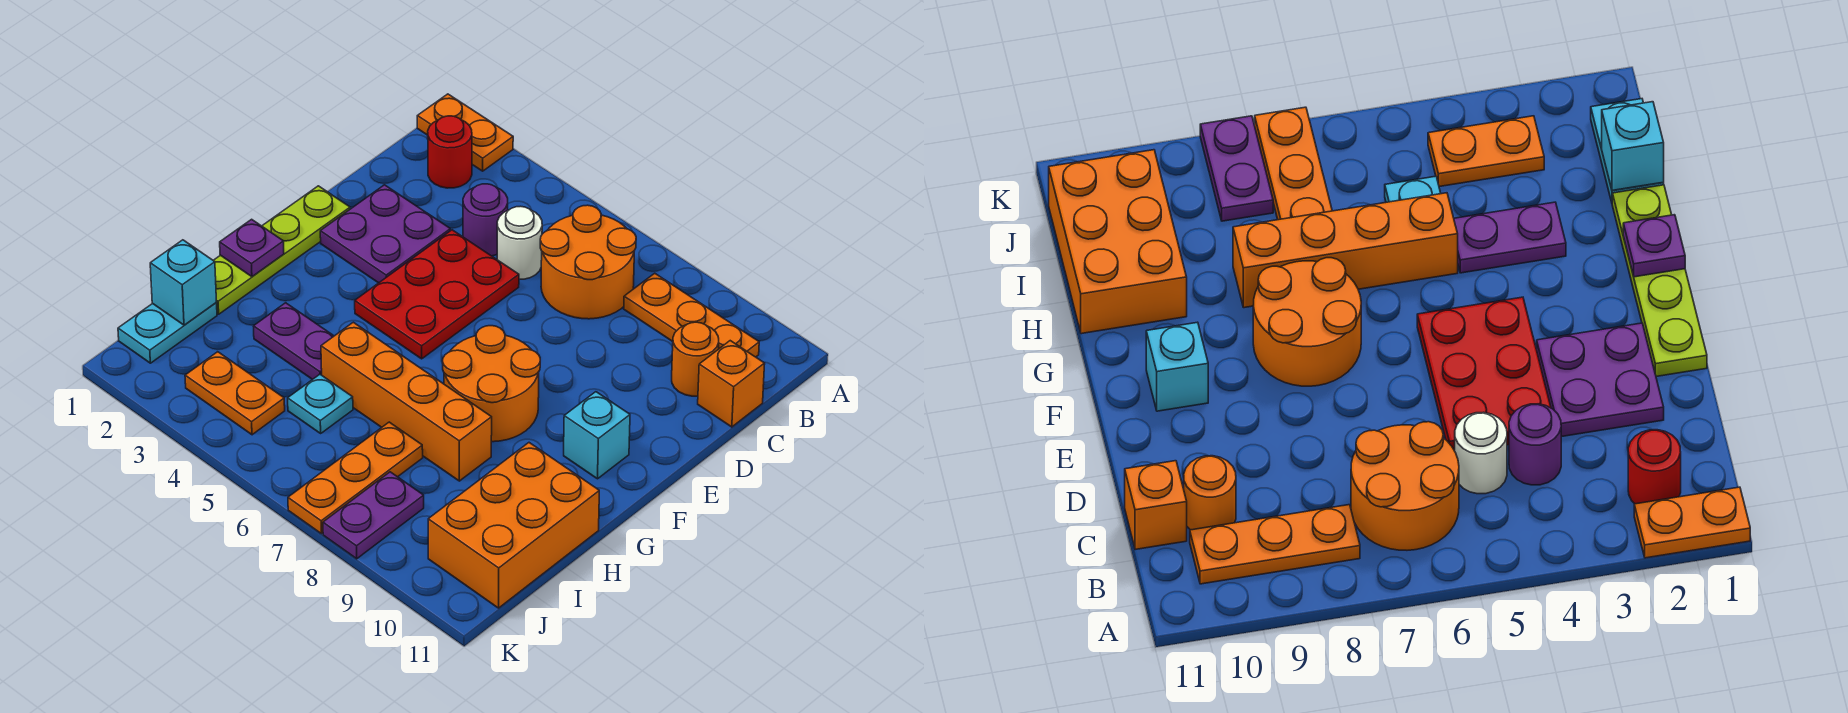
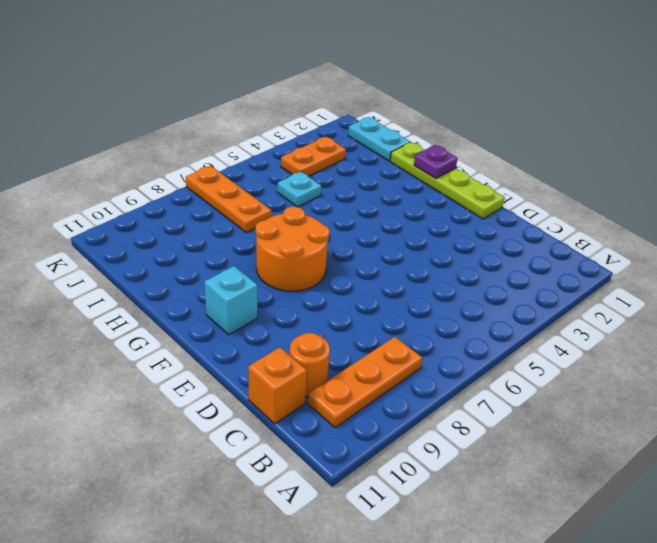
none -> orange 1x2 plate [417,94,513,171]
none -> red 1x1 round brick [428,116,472,188]
none -> orange 2x2 round brick [540,205,636,319]

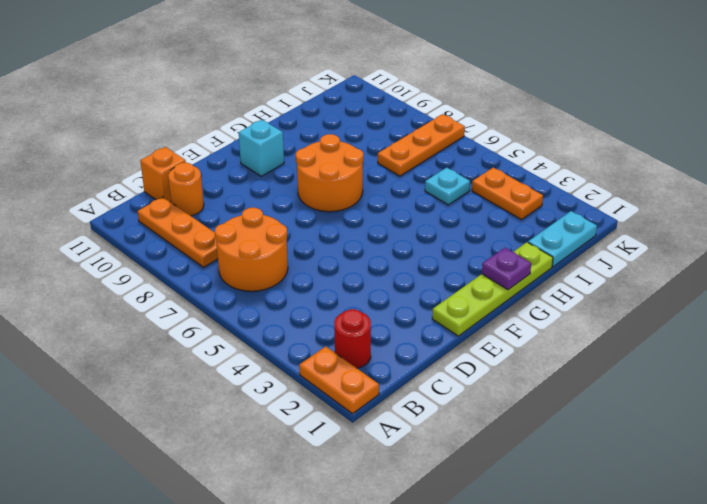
none -> purple 1x1 round brick [463,184,508,256]
none -> white 1x1 round brick [497,206,542,279]
none -> purple 2x2 plate [320,185,450,283]

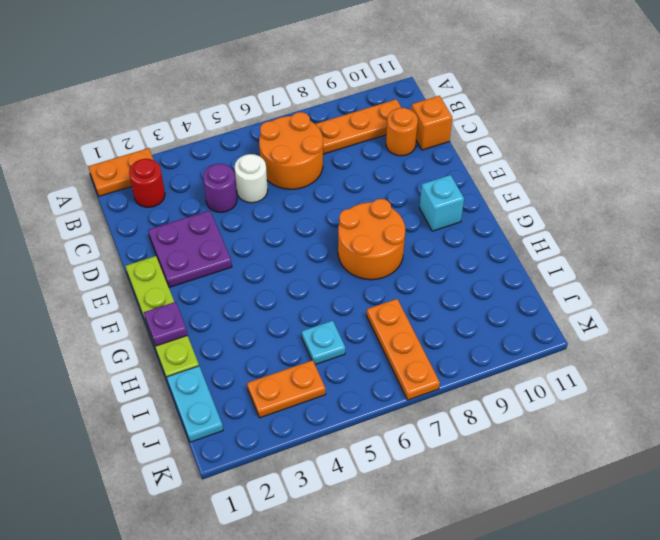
none -> red 2x3 plate [355,230,519,359]
none -> purple 1x2 plate [253,303,334,380]
none -> orange 1x4 brick [321,322,492,481]

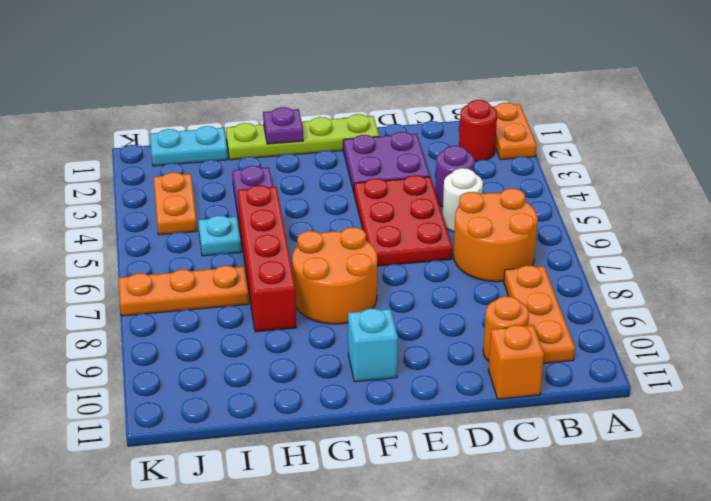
red 2x3 plate [354,175,452,266] -> red 2x3 plate turned to [355,230,519,359]
red 1x4 brick [238,185,296,332] -> orange 1x4 brick [321,322,492,481]
none -> orange 2x3 brick [428,443,599,608]
none -> purple 1x2 plate [323,472,424,559]
none -> cyan 1x1 brick [150,240,217,325]

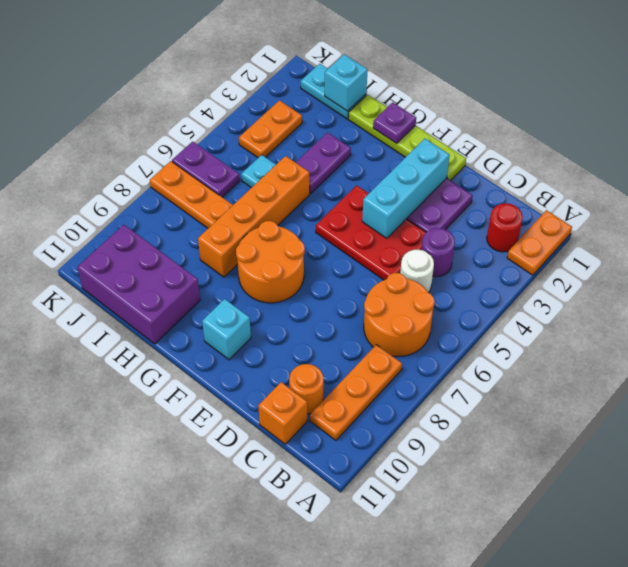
cyan 1x3 brick [362,139,450,238] -> none
purple 2x3 brick [77,225,200,344] -> orange 2x3 brick [428,443,599,608]
purple 1x2 plate [172,142,240,197] -> purple 1x2 plate moved to [323,472,424,559]

